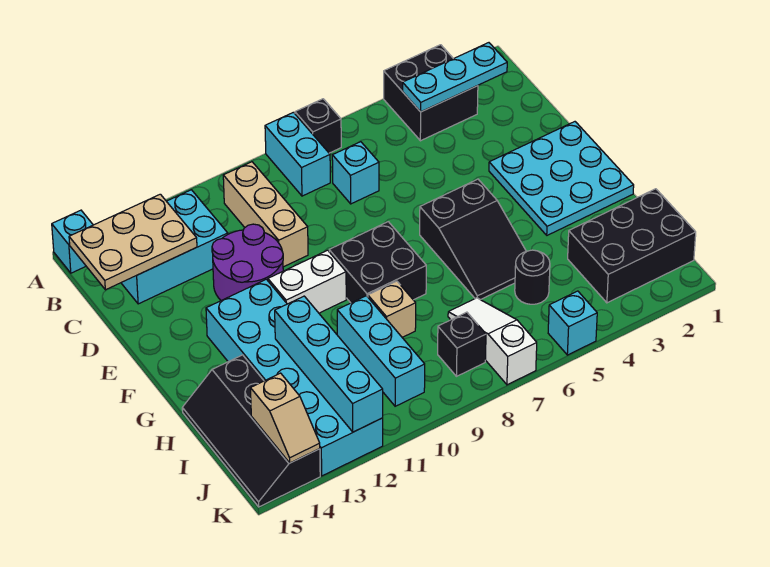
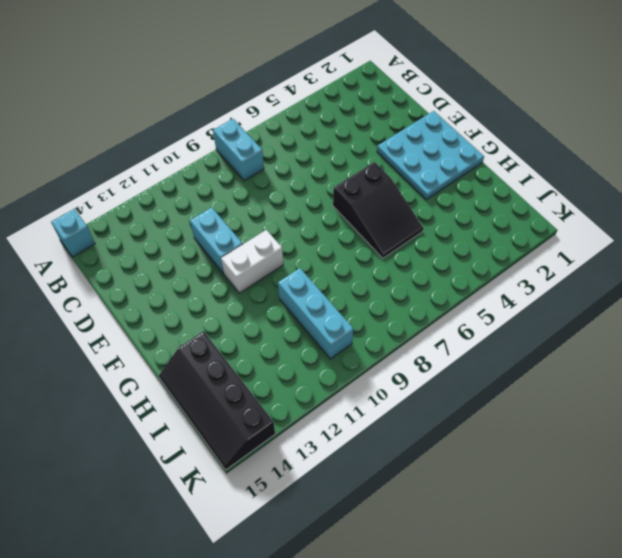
cyan 1x2 brick [190,207,243,274] -> purple 2x2 round brick [212,224,283,300]
none -> black 2x2 brick [384,45,478,141]
none -> black 1x1 brick [295,99,341,153]
none -> tan 1x3 brick [223,162,308,267]

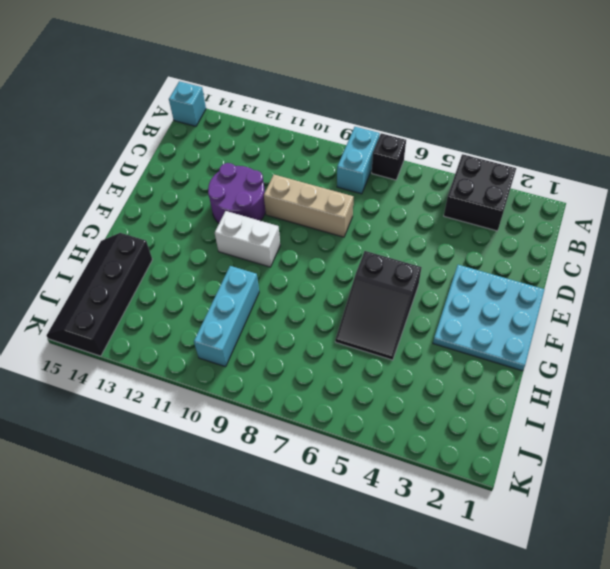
tan 1x3 brick [264,175,353,237] -> tan 1x3 brick turned to [223,162,308,267]
none -> cyan 2x3 brick [121,190,228,304]
none -> cyan 1x1 brick [332,142,379,204]
none -> black 2x2 brick [329,222,426,303]

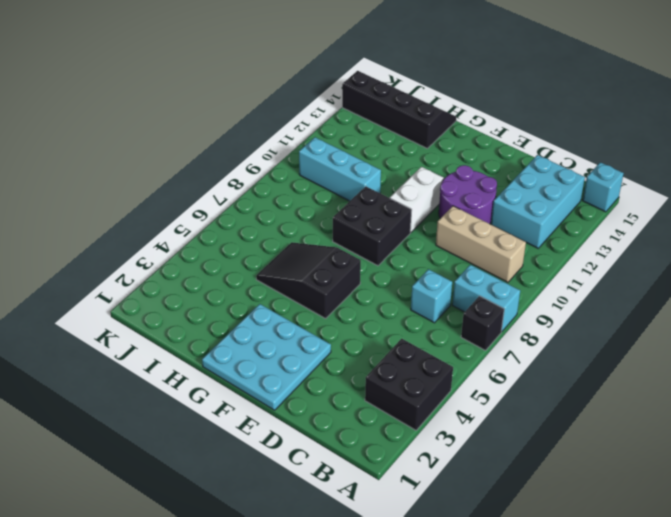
none -> cyan 2x6 brick [206,279,383,476]
none -> tan 1x1 brick [368,281,416,337]
none -> black 2x3 brick [568,189,696,303]

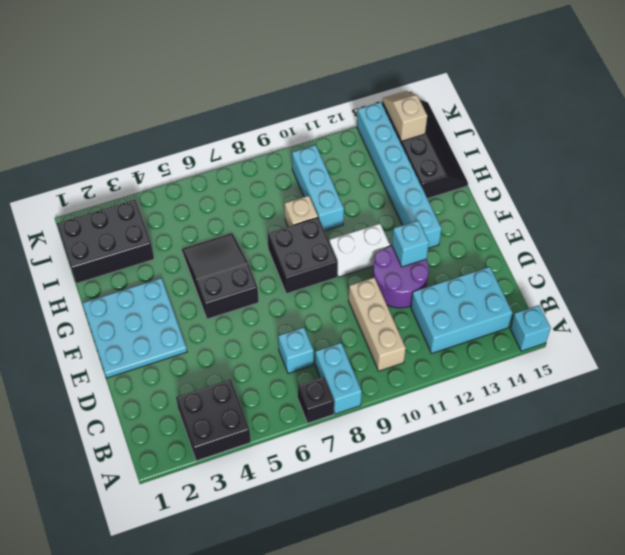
cyan 1x1 brick [392,220,429,267] -> cyan 1x1 brick moved to [548,291,597,355]
cyan 1x6 brick [357,102,442,248] -> cyan 2x6 brick [206,279,383,476]
none -> black 1x1 round brick [515,250,550,304]
none -> white 1x3 slope [448,298,537,385]
none -> black 1x1 brick [438,312,486,376]

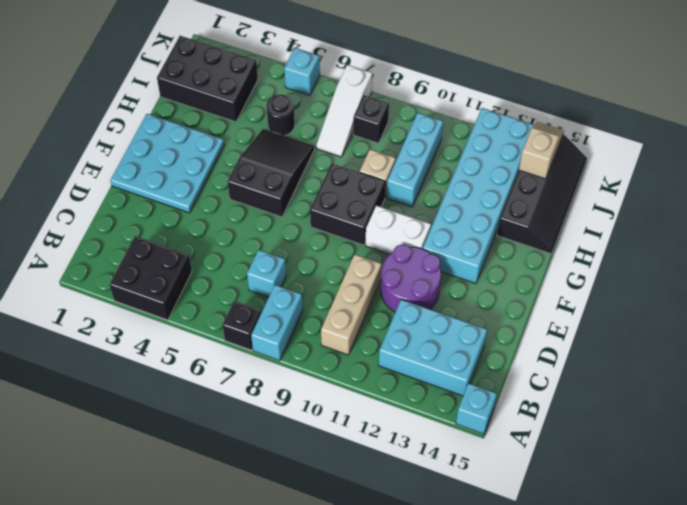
none -> cyan 1x3 plate [403,43,507,112]
none -> tan 2x3 plate [69,194,197,290]
none -> cyan 1x4 brick [275,296,383,432]

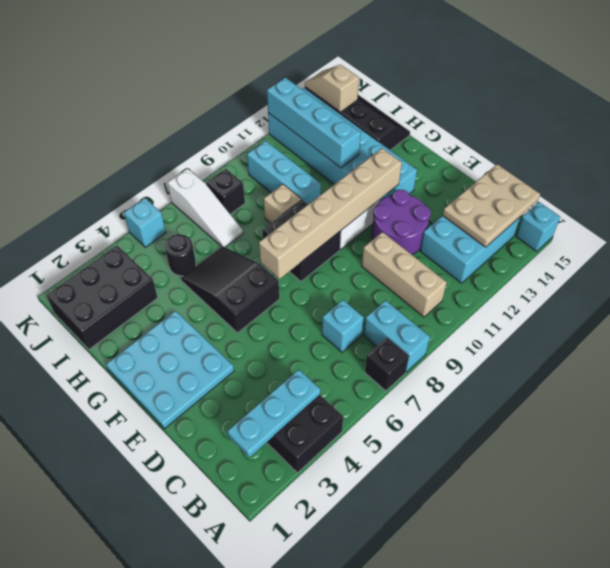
tan 1x6 brick [259,148,402,279] -> none

